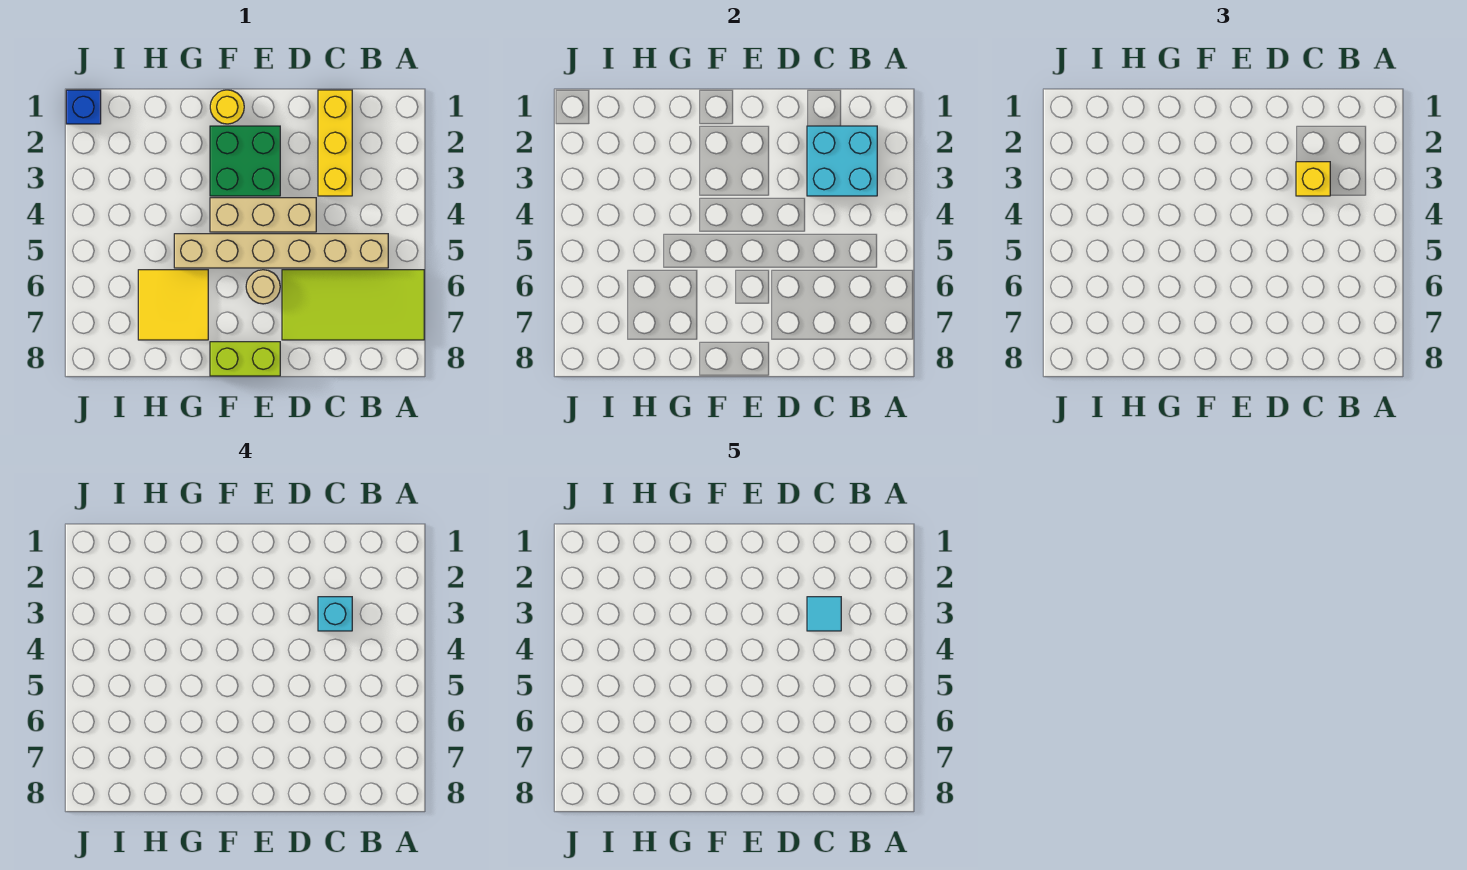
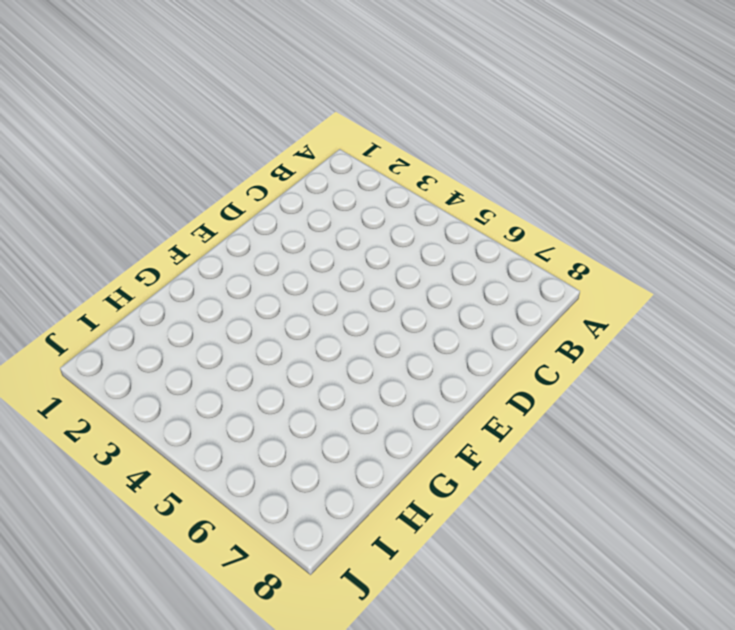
none -> lime 2x4 tile [282,270,424,340]
none -> tan 1x6 brick [174,234,388,268]
none -> yellow 1x3 brick [318,90,352,196]

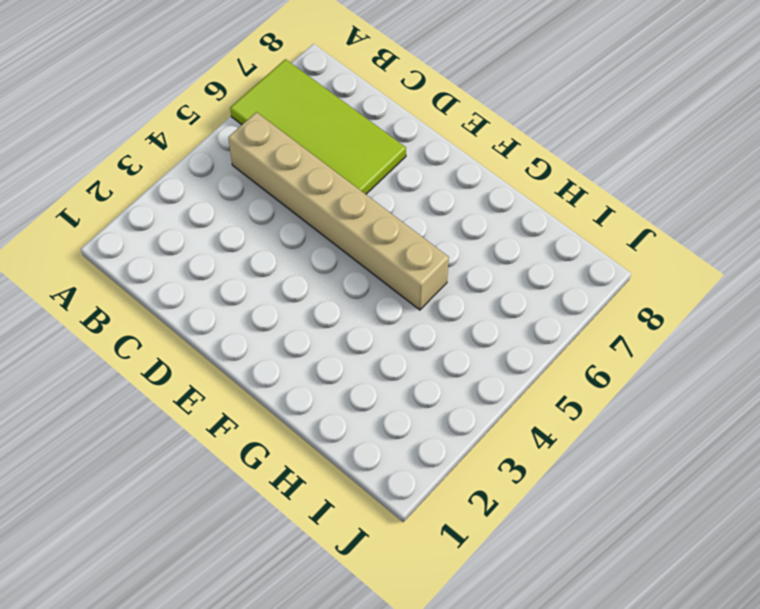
none -> yellow 1x3 brick [318,90,352,196]
none -> tan 1x3 brick [210,198,316,232]
none -> green 2x2 brick [210,126,280,196]

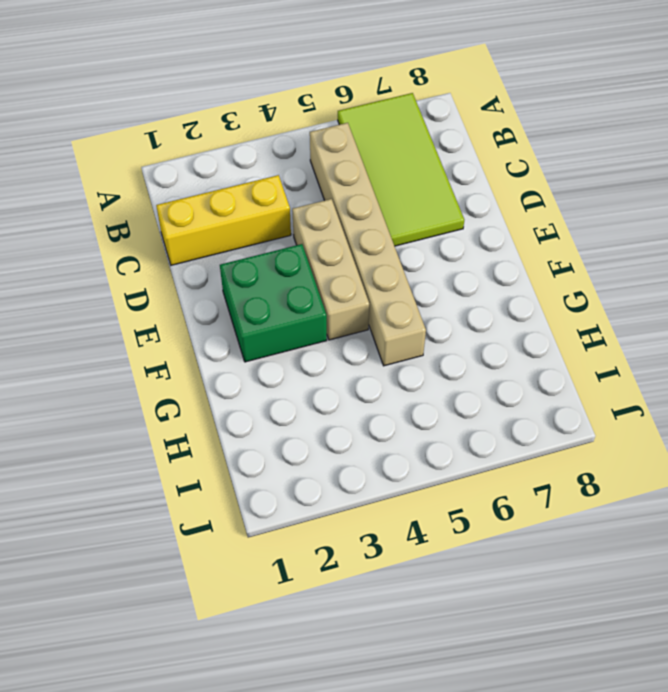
none -> tan 1x1 round brick [246,270,280,304]
none -> lime 1x2 brick [210,342,280,376]
none -> yellow 1x1 round brick [210,90,244,124]

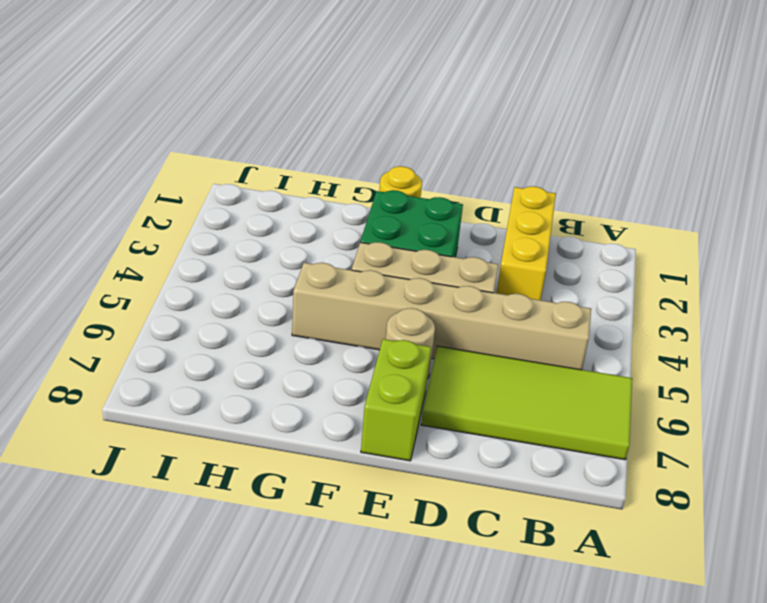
lime 1x2 brick [361,339,431,461] -> lime 1x2 brick turned to [210,342,280,376]
none -> yellow 2x2 tile [138,270,208,340]
none -> blue 1x1 brick [66,90,101,124]
none -> cyan 2x2 brick [807,126,877,196]

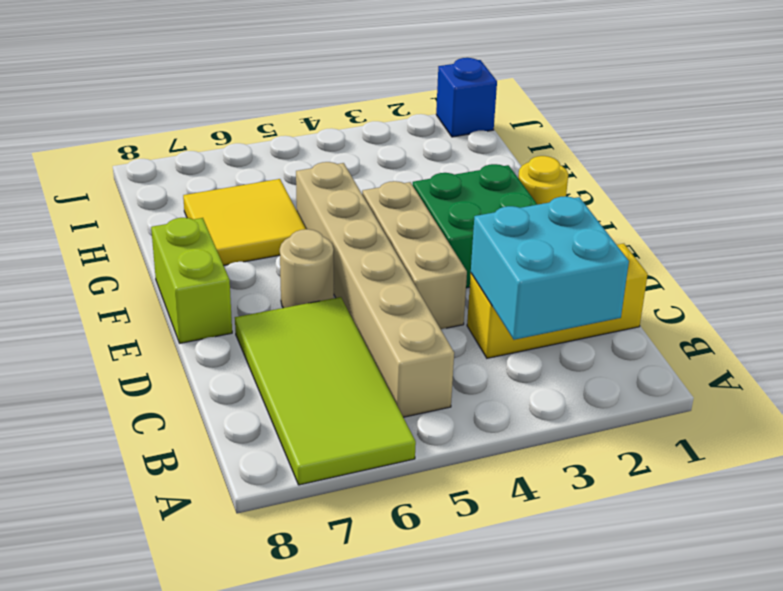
none -> yellow 1x1 brick [1296,162,1330,196]
none -> cyan 1x1 brick [318,597,352,631]
none -> cyan 1x1 tile [807,597,841,631]

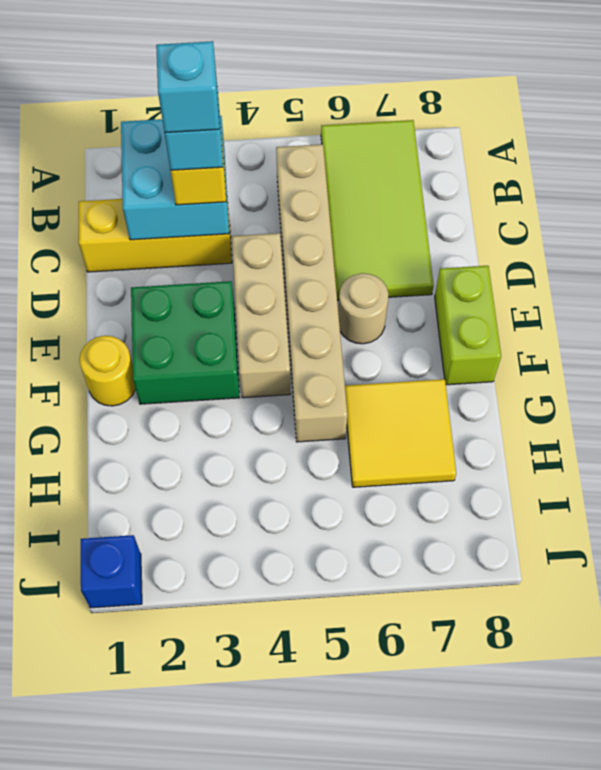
cyan 1x1 brick [156,41,219,133] -> cyan 1x1 tile [807,597,841,631]

